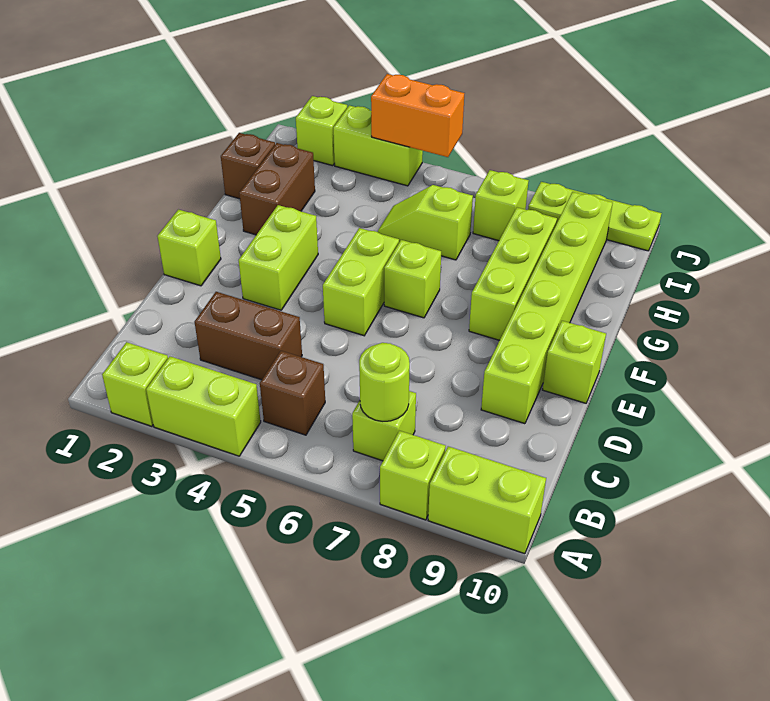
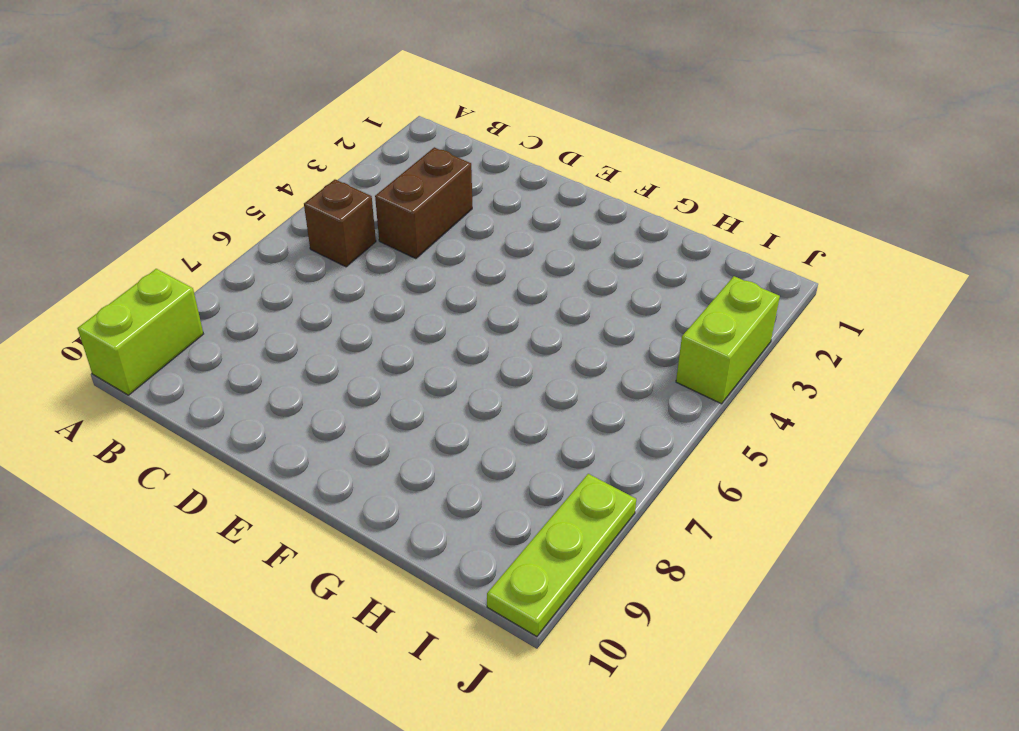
none -> lime 1x1 brick [102,342,168,426]
none -> lime 1x2 brick [146,356,261,456]
none -> lime 1x1 brick [380,431,446,520]

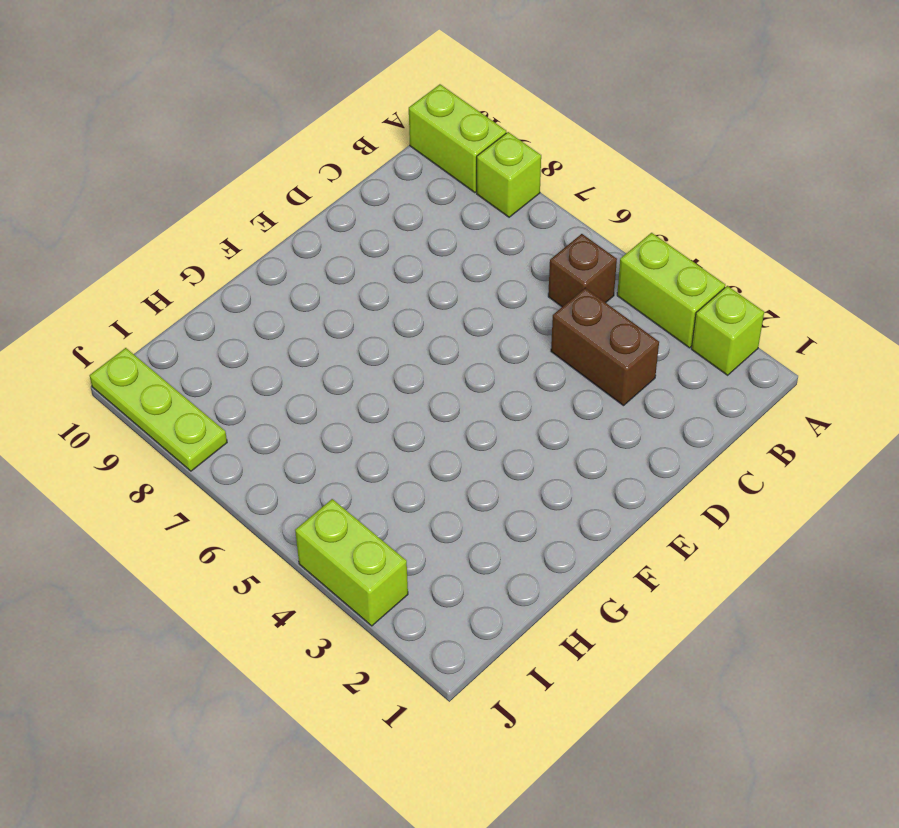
none -> lime 1x1 brick [352,391,416,461]
none -> lime 1x6 brick [481,192,613,424]
none -> lime 1x1 brick [157,210,221,286]

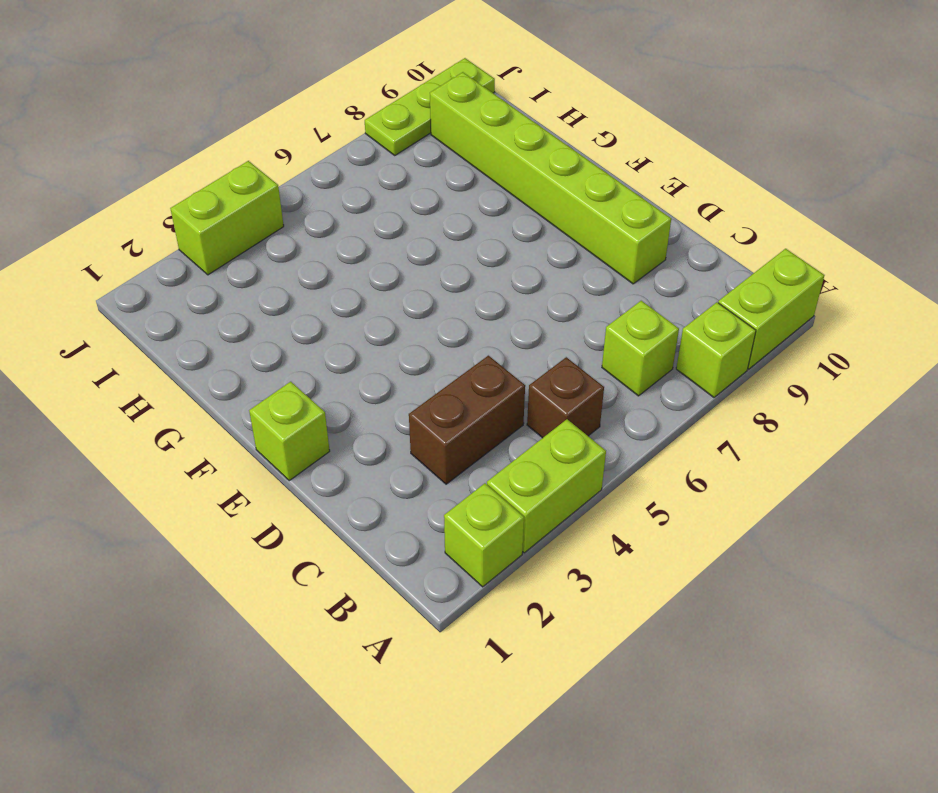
none -> lime 1x2 brick [239,205,318,310]
none -> lime 1x2 brick [323,228,399,336]
none -> lime 1x1 brick [543,321,606,403]

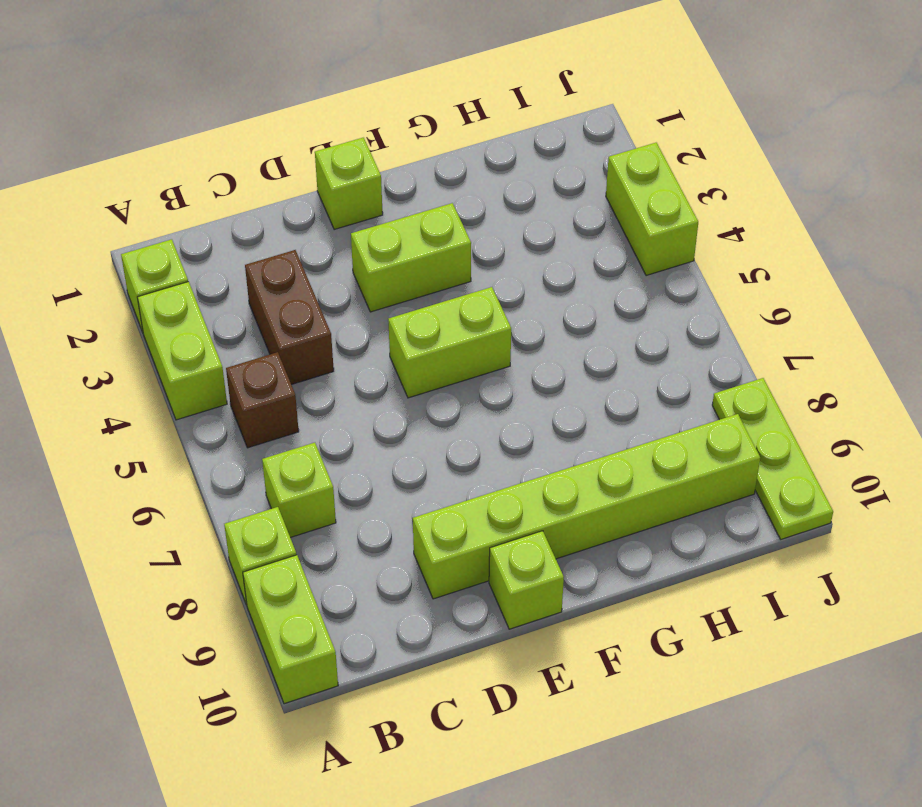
none -> lime 1x1 brick [384,240,441,318]
none -> lime 1x3 brick [469,207,557,340]
none -> brown 1x2 brick [239,143,315,235]

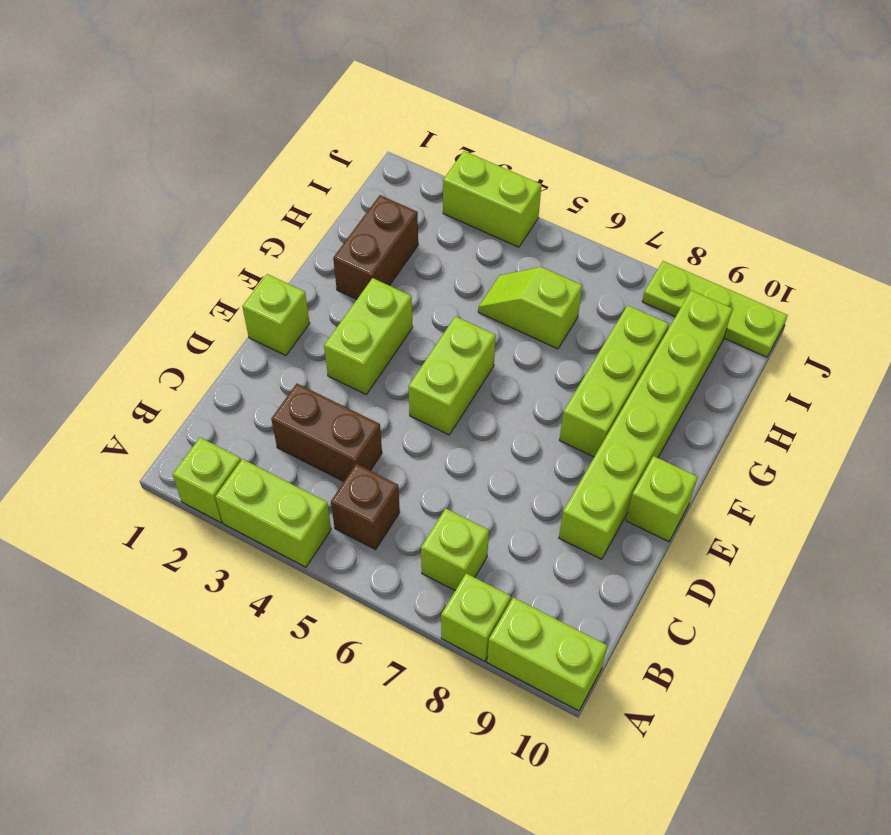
none -> lime 1x1 brick [384,240,441,318]
none -> brown 1x1 brick [221,133,275,199]
none -> lime 1x1 brick [473,170,529,241]

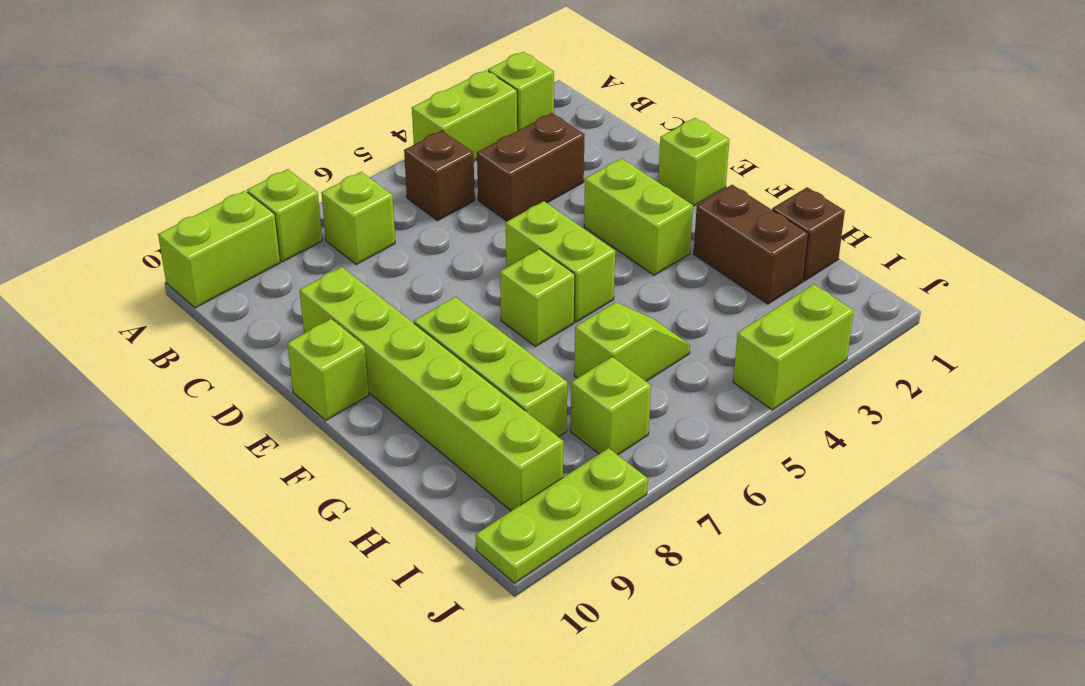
none -> lime 1x1 brick [296,96,347,166]
none -> lime 1x1 round brick [359,343,410,421]
none -> orange 1x2 brick [371,74,464,157]

